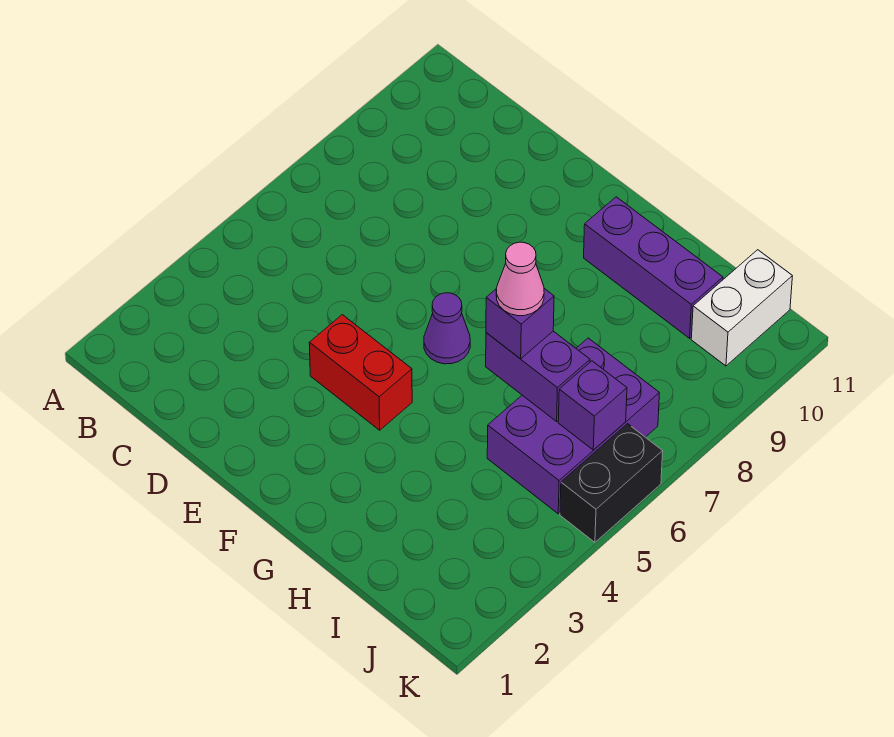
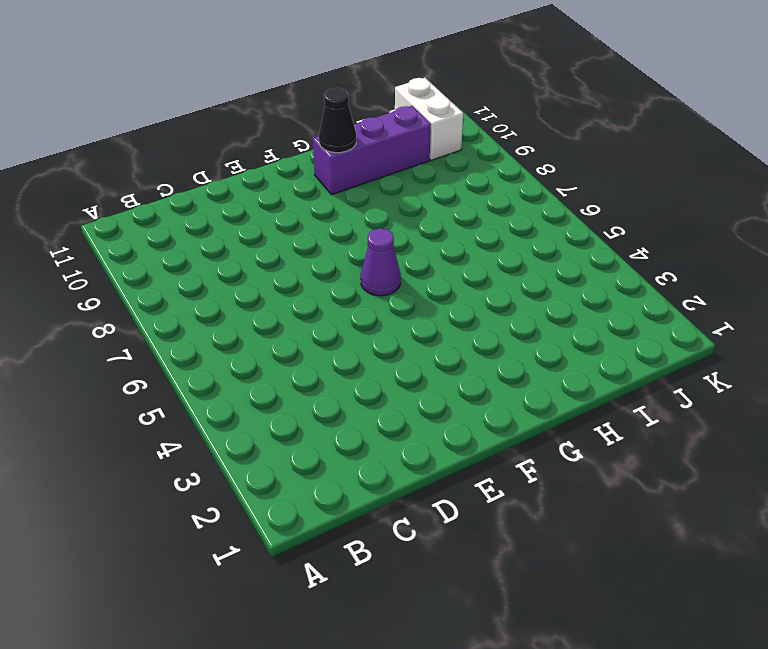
black 1x1 cone [319,88,356,153] -> none
none -> red 1x2 brick [309,315,412,430]
none -> purple 2x3 brick [487,338,659,514]

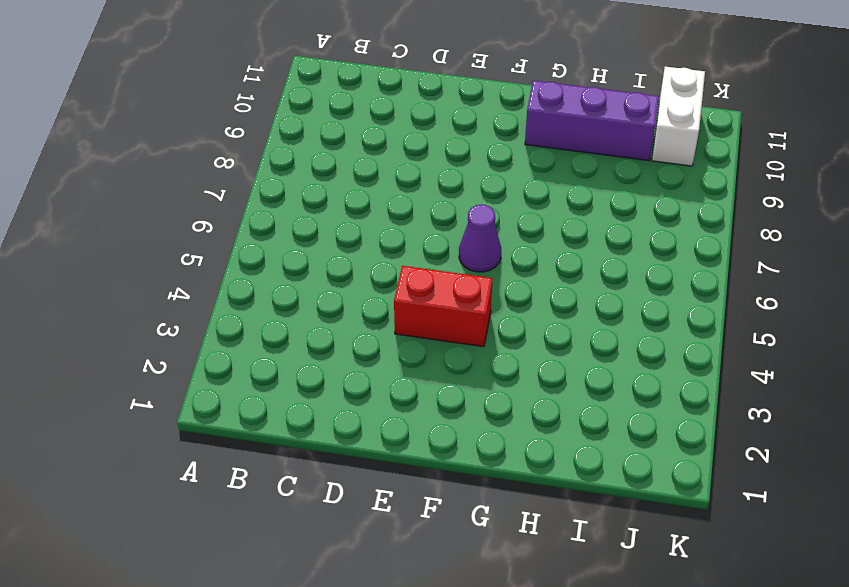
none -> purple 2x3 brick [487,338,659,514]
none -> black 1x2 brick [560,424,663,542]

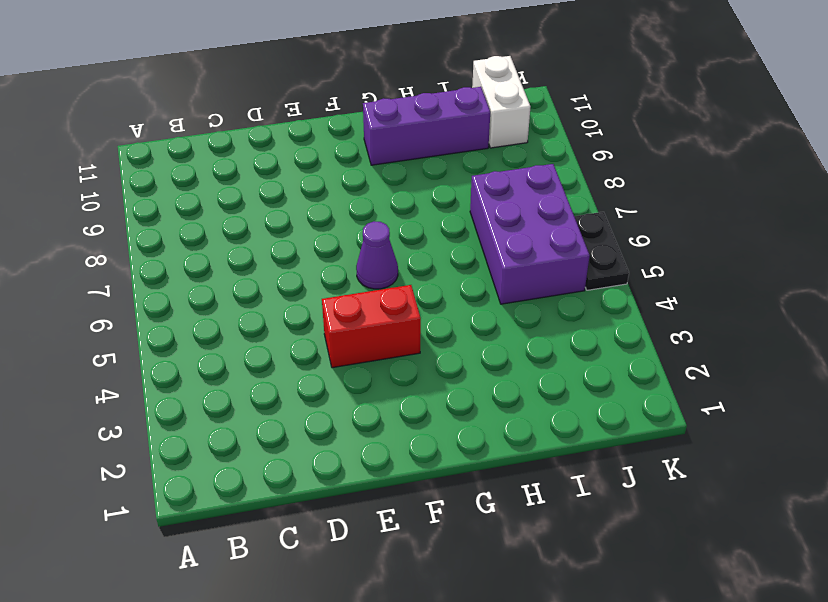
black 1x2 plate [574,212,629,290] -> black 1x2 brick [560,424,663,542]
none -> purple 1x2 brick [486,331,590,421]
none -> purple 1x1 brick [558,361,627,450]

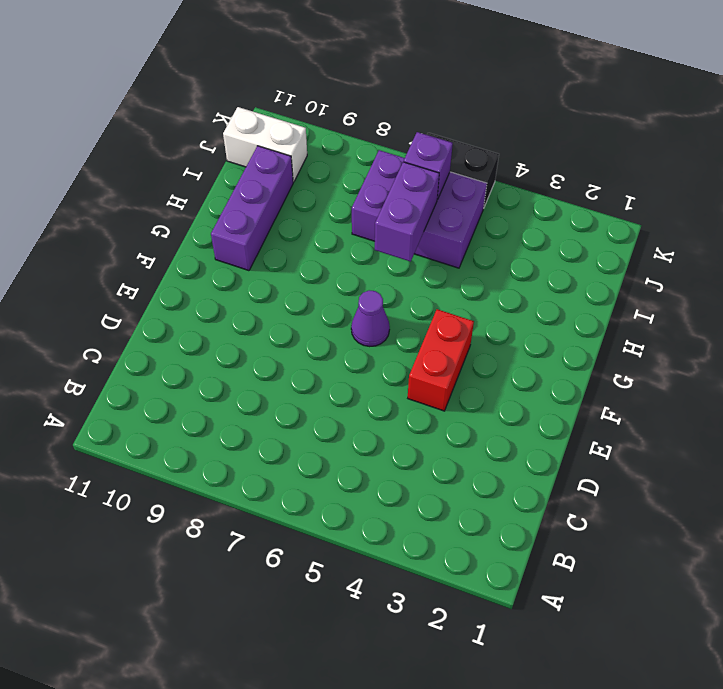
none -> purple 1x1 brick [486,289,554,359]
none -> pink 1x1 cone [496,242,544,316]

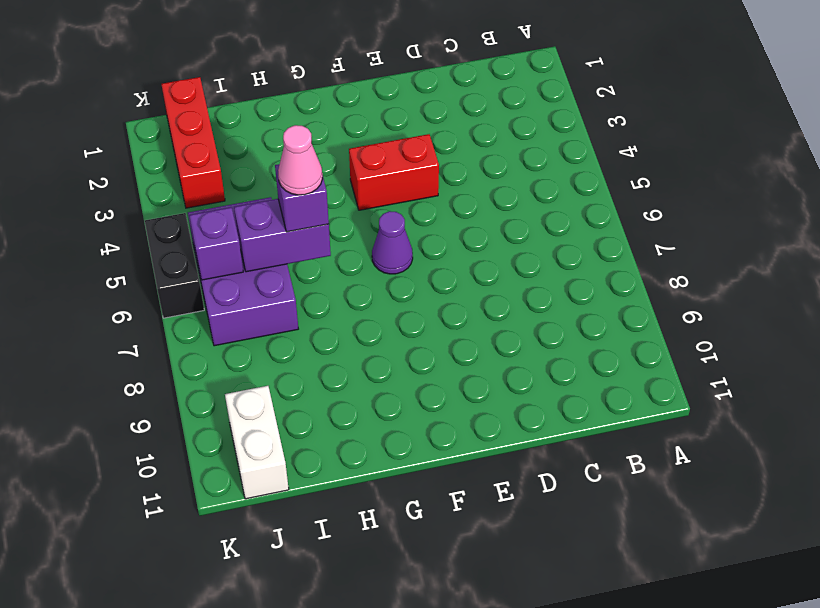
red 1x3 brick [161,77,225,208] -> none
none -> purple 1x3 brick [584,197,723,338]

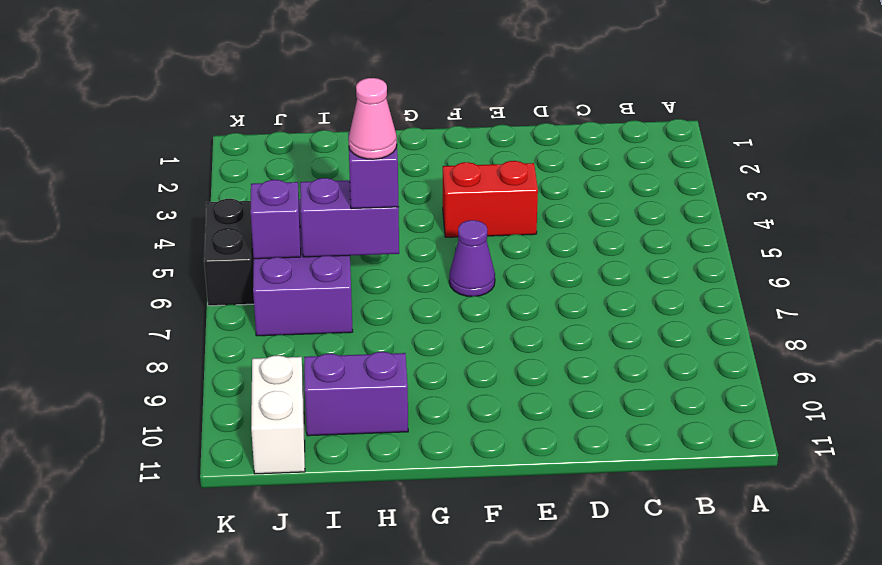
purple 1x2 brick [304,352,408,436] -> purple 1x3 brick [584,197,723,338]

